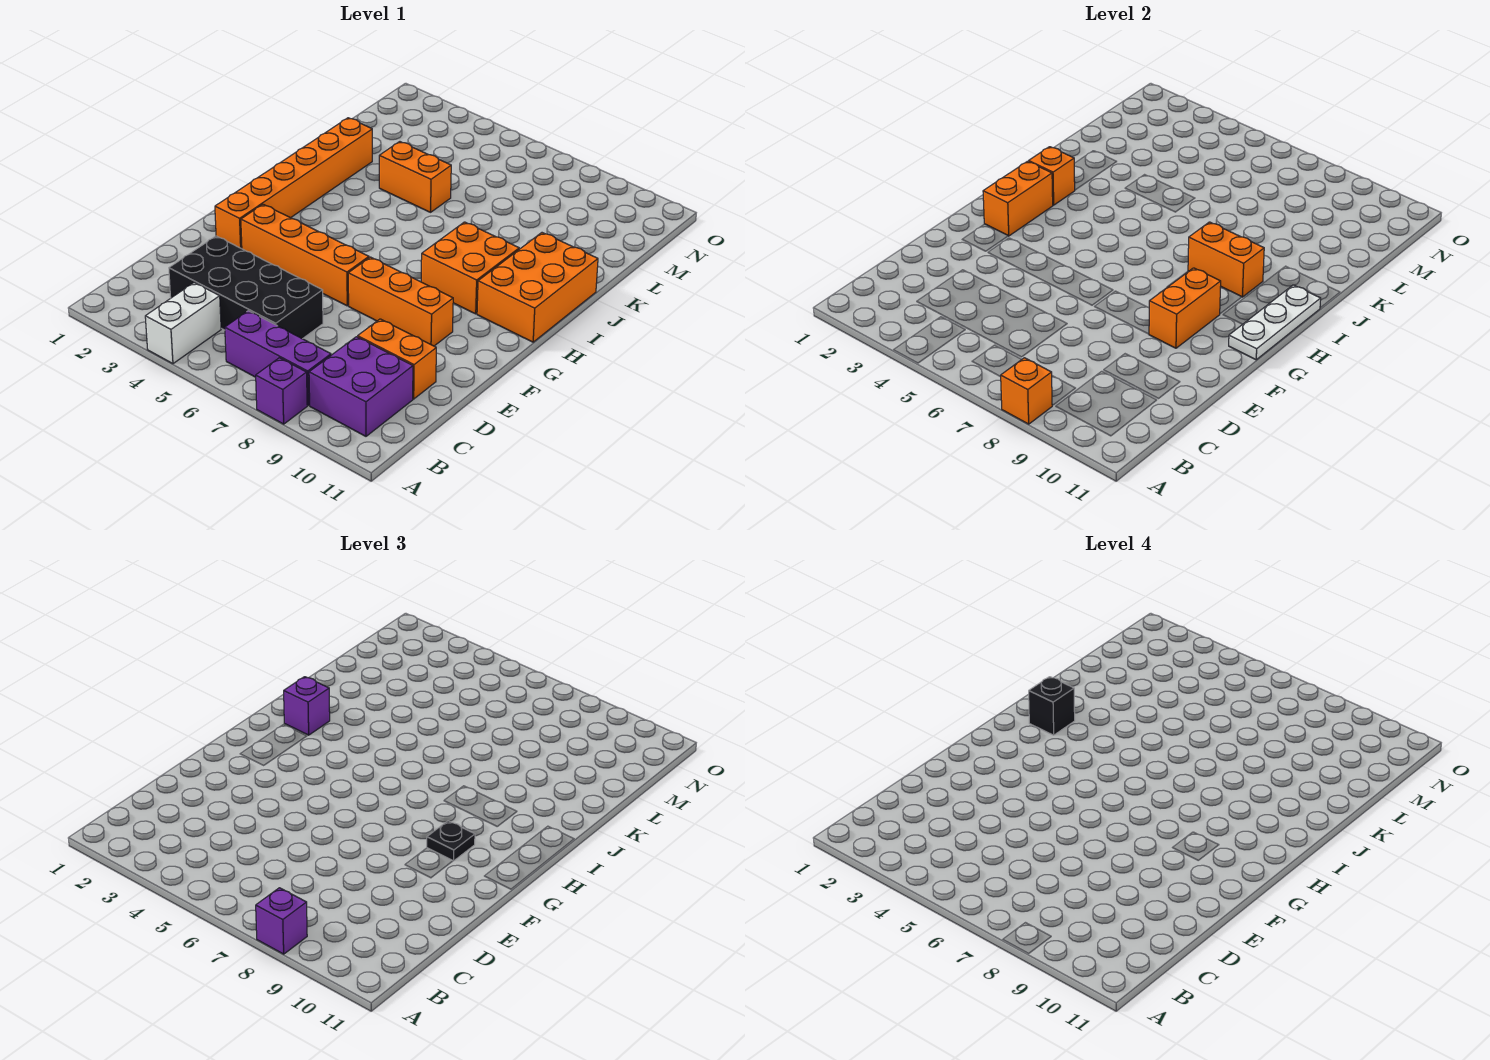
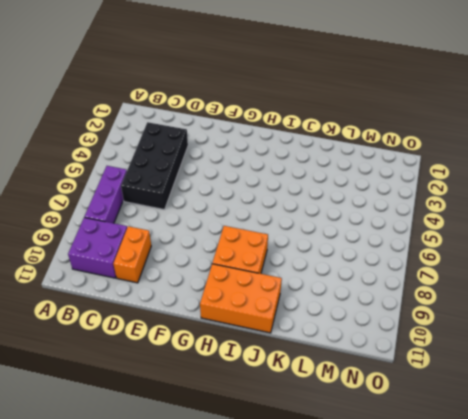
none -> white 1x2 brick [145,283,221,364]
none -> purple 1x1 brick [256,358,307,424]
none -> orange 1x6 brick [215,118,372,249]

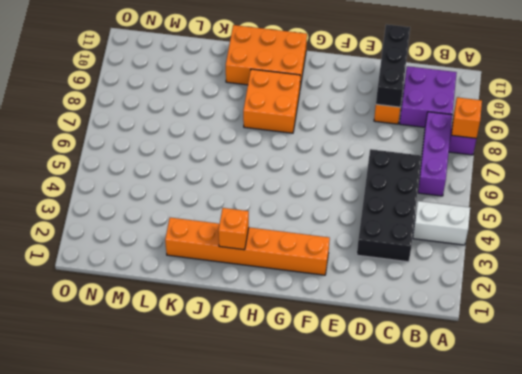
black 1x3 brick [376,24,410,107] -> none
none -> orange 1x4 brick [241,204,369,306]
none -> orange 1x3 brick [348,257,453,346]
none -> orange 1x2 brick [379,142,451,212]

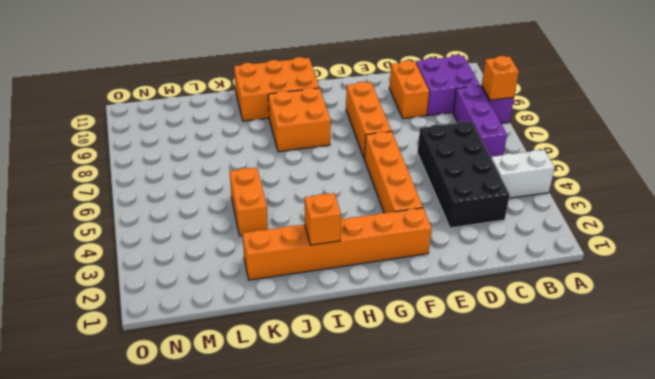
none -> orange 1x2 brick [1149,268,1221,348]
none -> orange 1x2 brick [983,161,1053,236]
none -> white 1x3 plate [1229,285,1321,360]

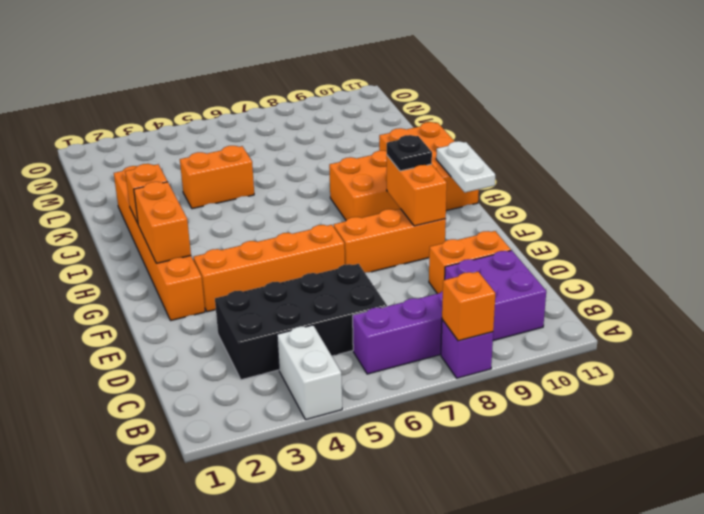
white 1x2 plate [436,141,495,192] -> white 1x3 plate [1229,285,1321,360]
none -> orange 1x2 brick [1188,222,1264,297]
none -> purple 1x1 brick [256,888,307,954]
none -> purple 1x1 brick [284,677,330,735]

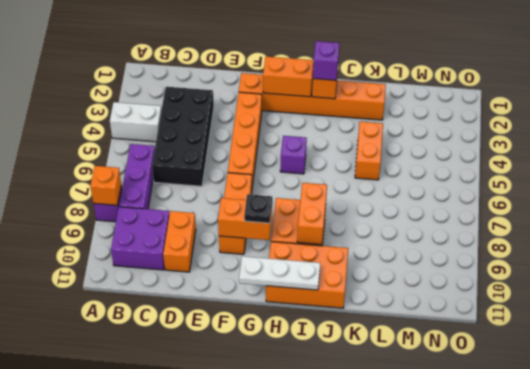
purple 1x1 brick [280,136,307,174] -> purple 1x1 brick moved to [256,888,307,954]
none -> black 1x1 brick [1029,677,1075,735]

